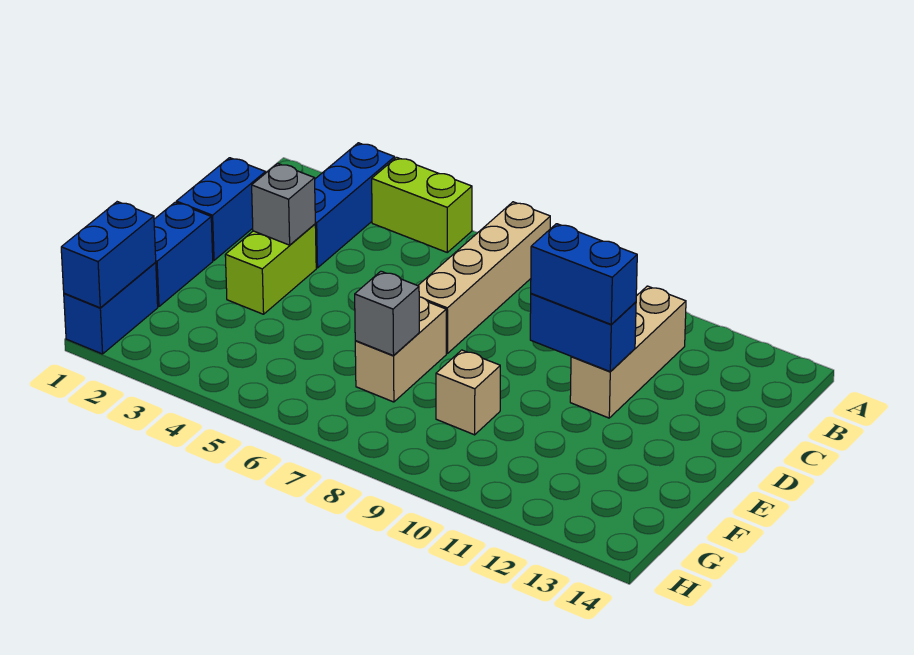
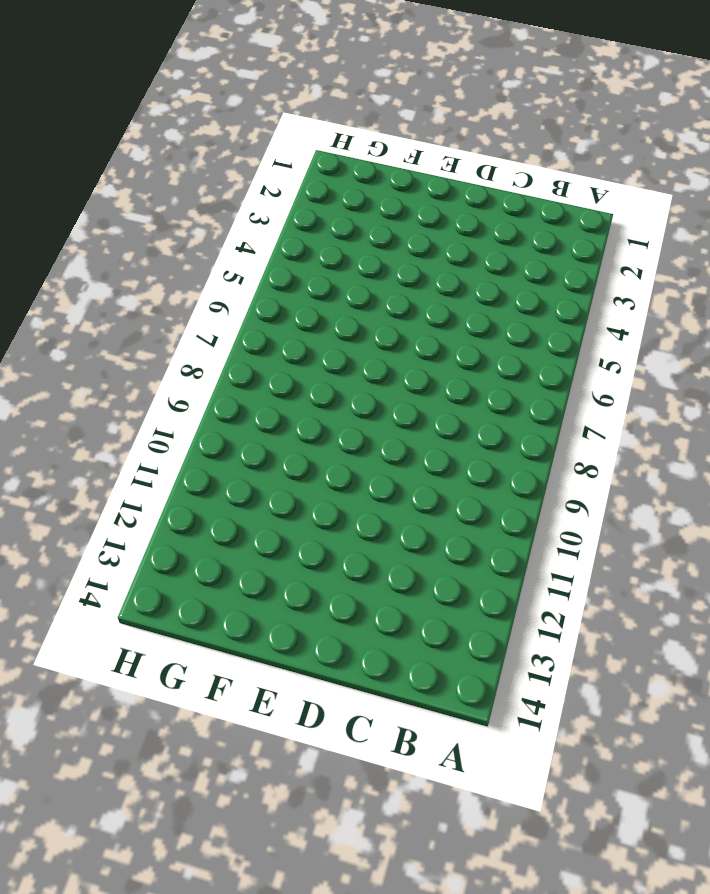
none -> blue 1x3 brick [315,143,395,268]
none -> lime 1x2 brick [372,157,472,252]
none -> tan 1x4 brick [418,202,550,354]

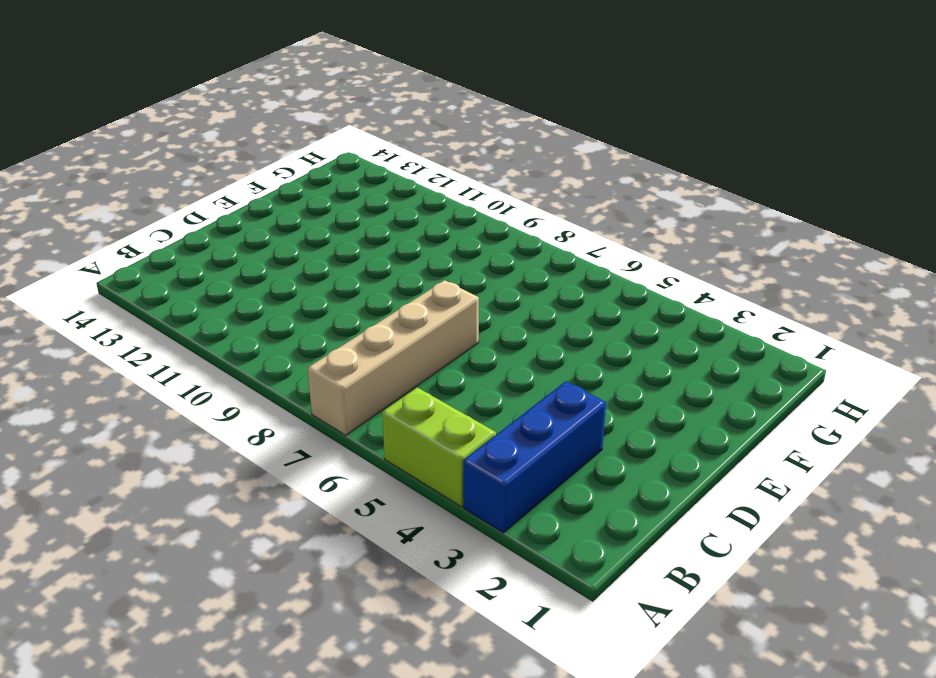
none -> tan 1x3 brick [570,286,686,418]
none -> blue 1x2 brick [176,158,266,260]
none -> lime 1x2 brick [225,224,316,314]

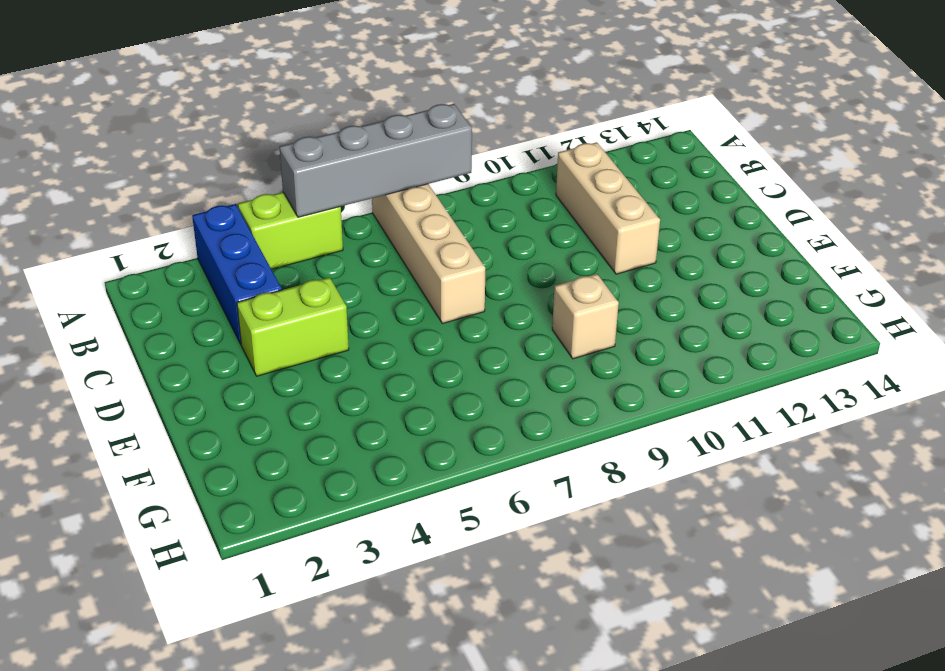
grey 1x4 brick [279,104,472,217] -> none
lime 1x2 brick [237,277,349,376] -> lime 1x2 brick turned to [225,224,316,314]
none -> blue 1x2 brick [176,158,266,260]
none -> blue 1x2 brick [154,202,213,307]
none -> tan 1x2 brick [355,297,446,402]

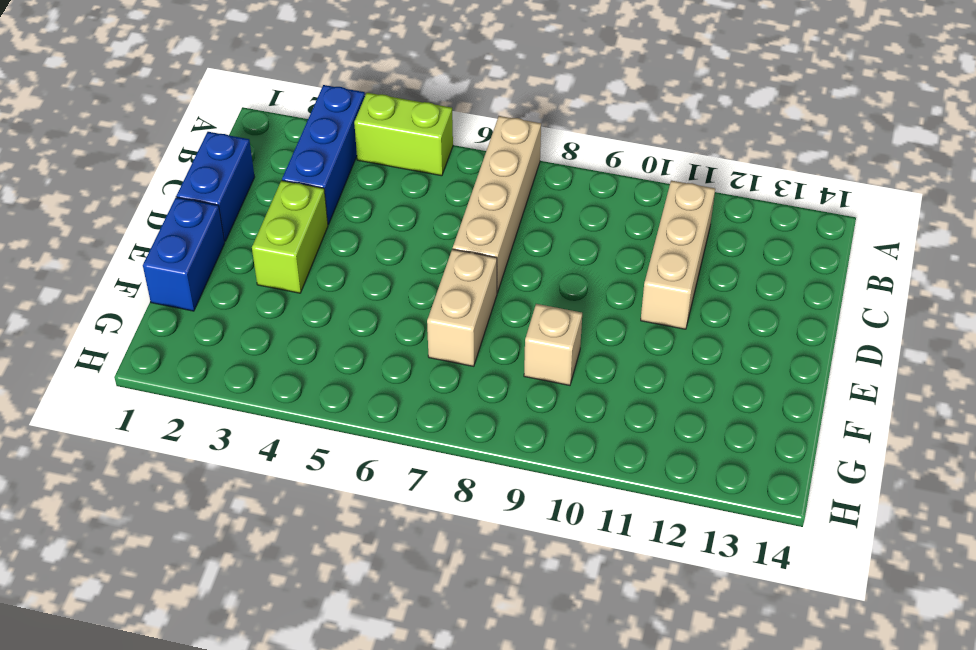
none -> blue 1x2 brick [64,263,158,354]
none -> grey 1x1 brick [252,163,315,245]
none -> blue 1x2 brick [530,294,636,372]

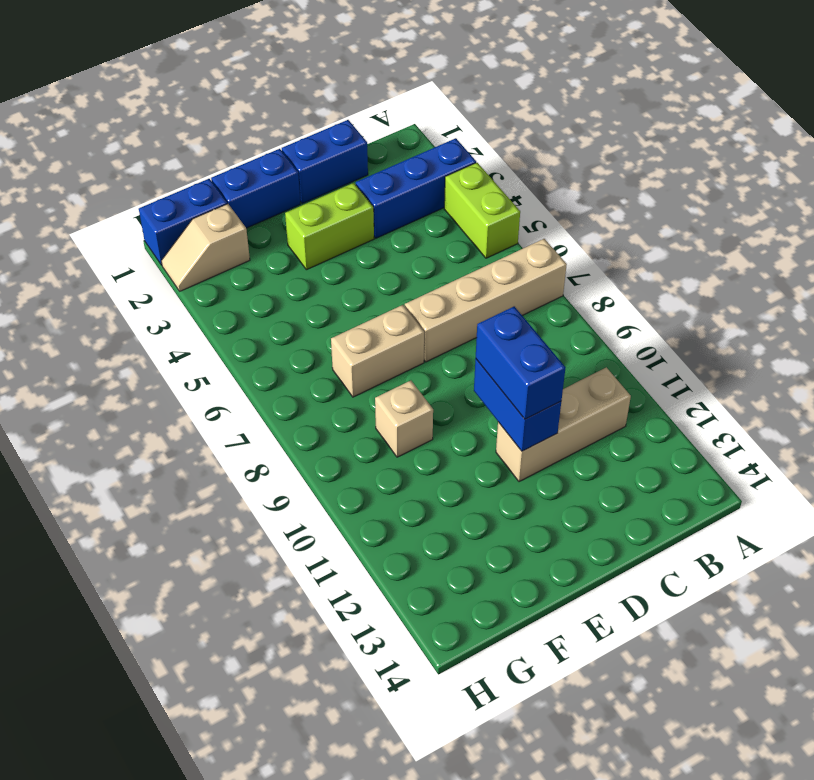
tan 1x2 slope [161,204,250,291] -> none
none -> grey 1x1 brick [252,163,315,245]
none -> grey 1x1 brick [355,271,419,356]
none -> blue 1x2 brick [61,202,156,308]

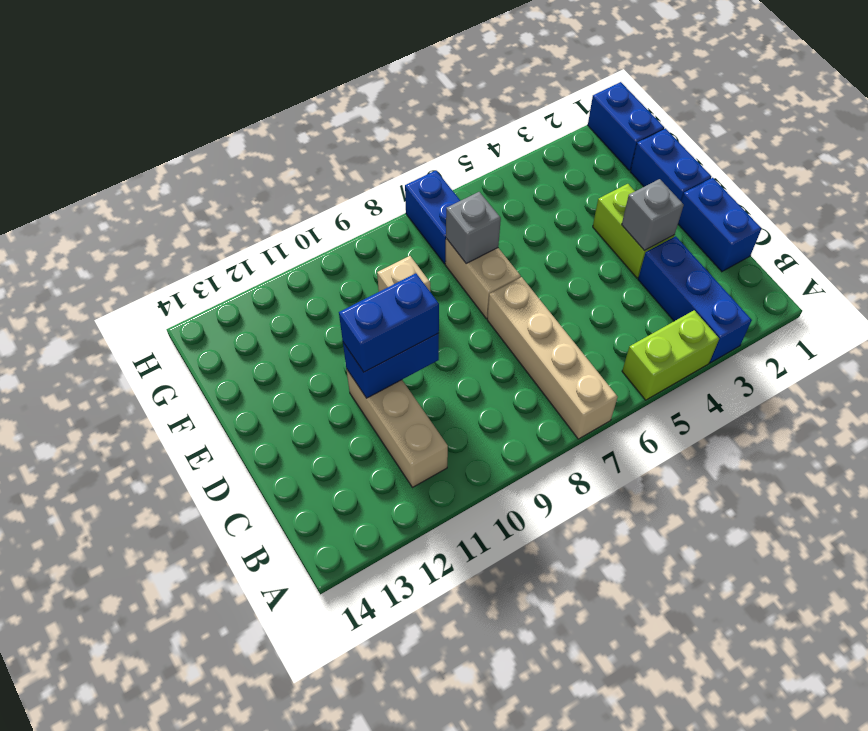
blue 1x2 brick [405,171,460,264] -> blue 1x2 brick moved to [61,202,156,308]

